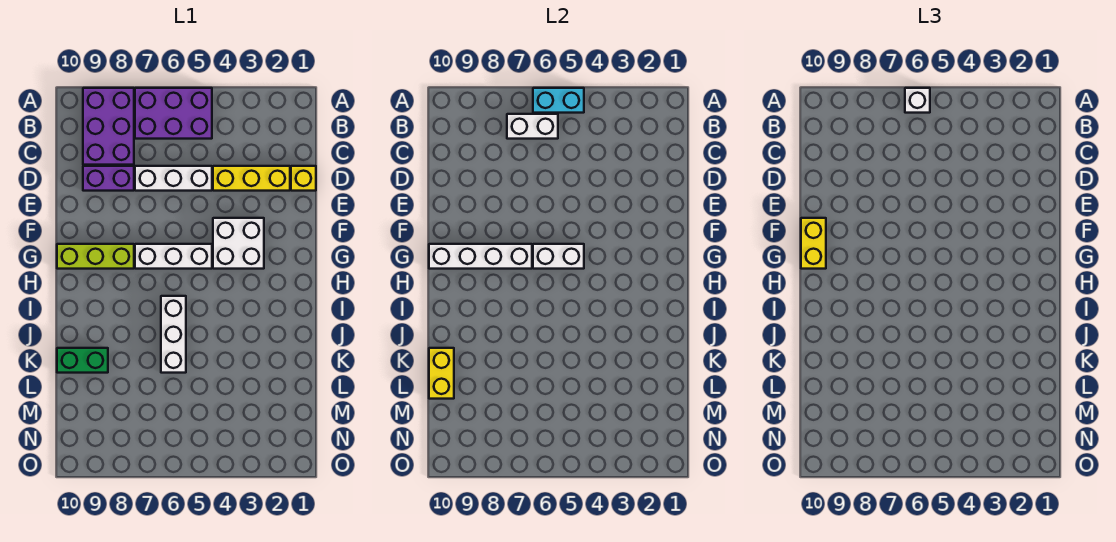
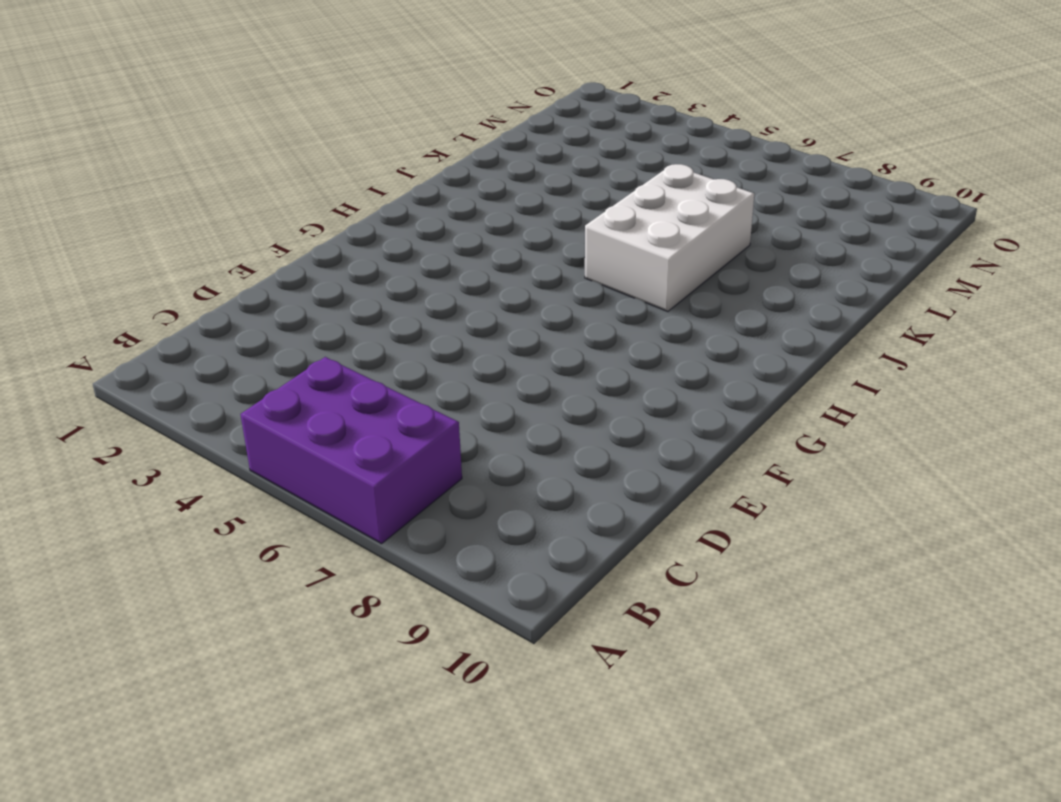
white 2x3 brick [585,164,754,311] -> white 1x3 brick [161,296,186,373]
none -> purple 2x3 brick [83,88,134,165]
none -> yellow 1x1 brick [291,166,316,191]
none -> yellow 1x3 brick [213,166,290,191]

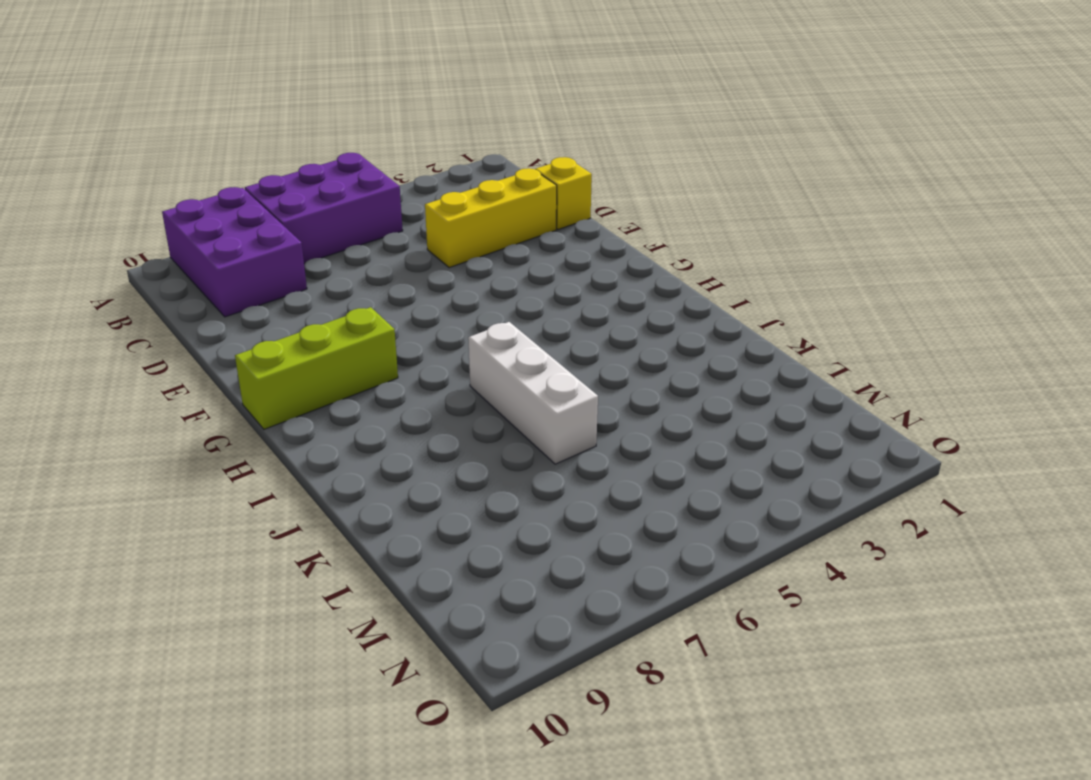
none -> white 1x3 brick [135,166,212,191]
none -> purple 1x2 brick [83,166,134,191]
none -> white 2x2 brick [213,218,264,269]

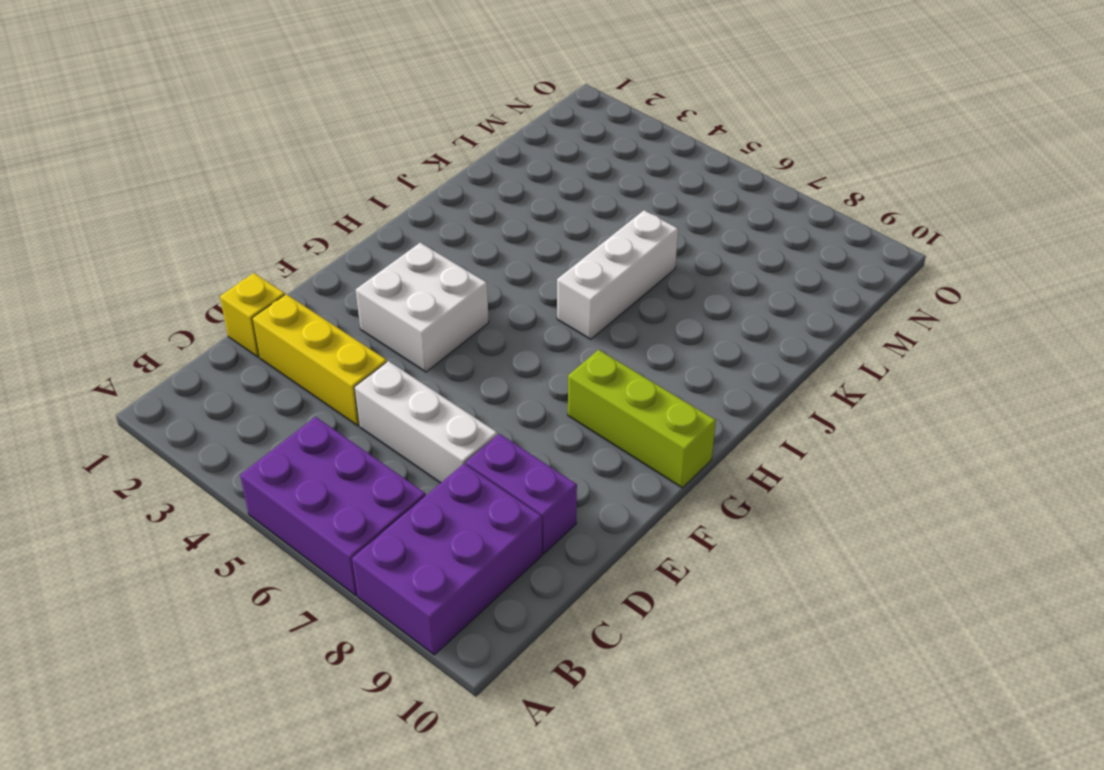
none -> white 1x3 brick [135,244,212,269]
none -> green 1x2 brick [57,348,108,373]
none -> cyan 1x2 brick [533,88,584,113]

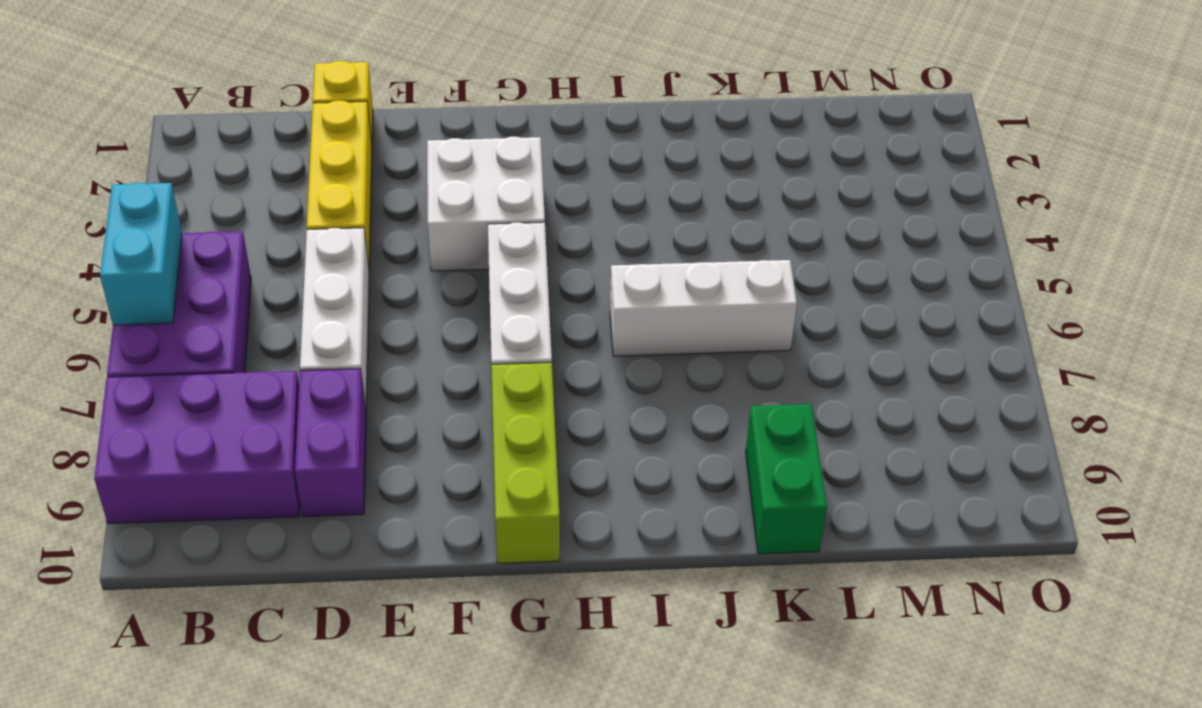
none -> white 1x2 brick [507,114,558,139]
none -> white 1x2 brick [533,244,584,269]
none -> white 1x4 brick [429,244,532,269]

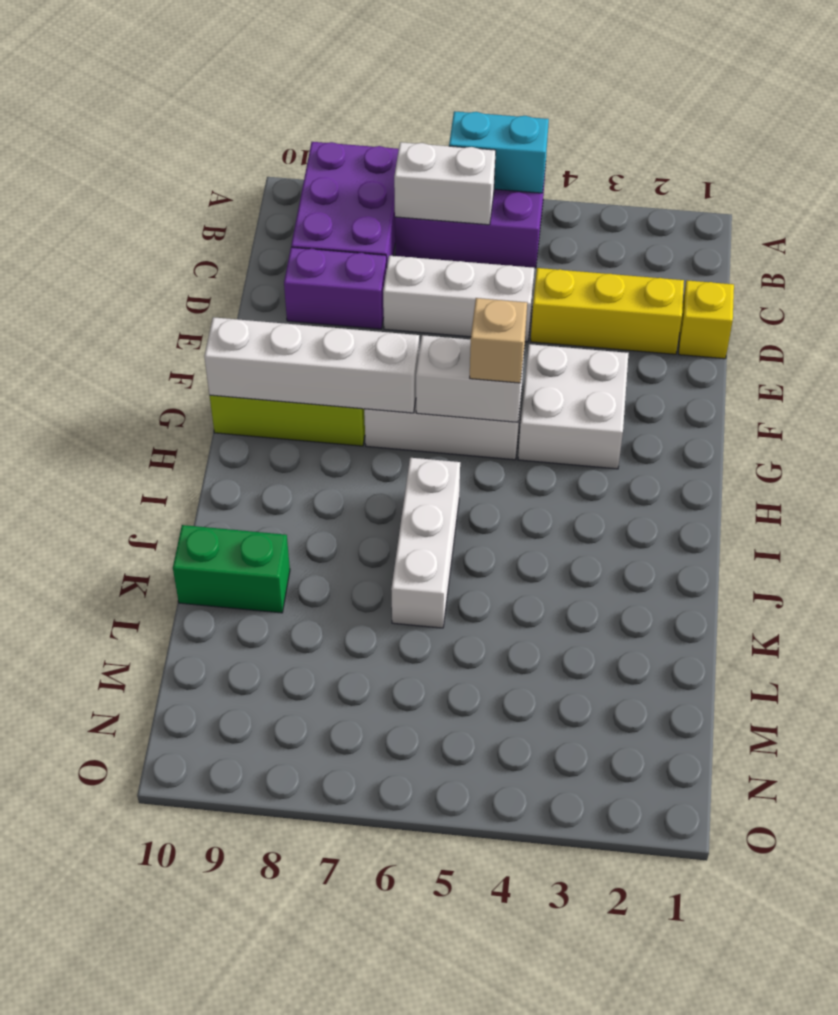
tan 1x1 brick [470,298,527,383] -> none
none -> yellow 1x2 brick [429,348,454,399]
none -> white 1x1 brick [905,88,930,113]
none -> yellow 1x2 brick [801,218,826,269]

